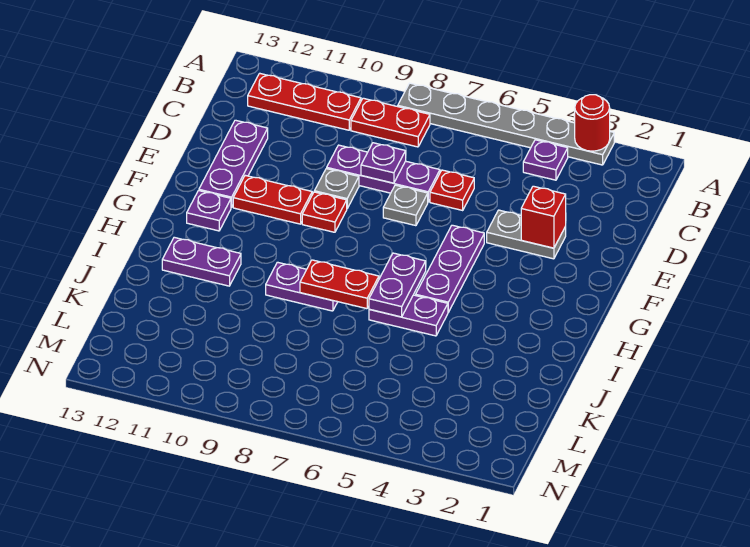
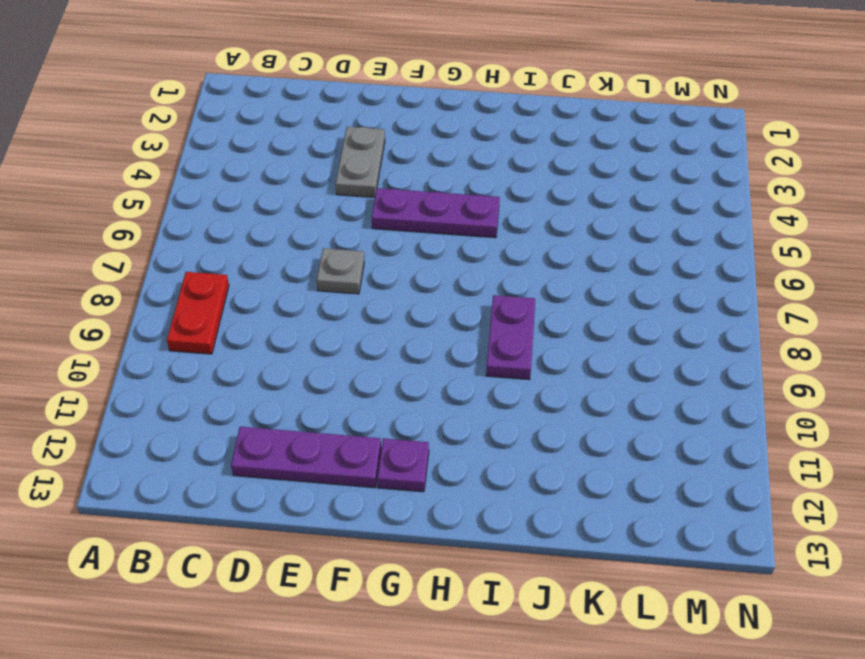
none -> grey 1x6 plate [398,83,614,165]
none -> purple 1x1 plate [523,140,568,180]
none -> red 1x3 plate [248,73,361,130]

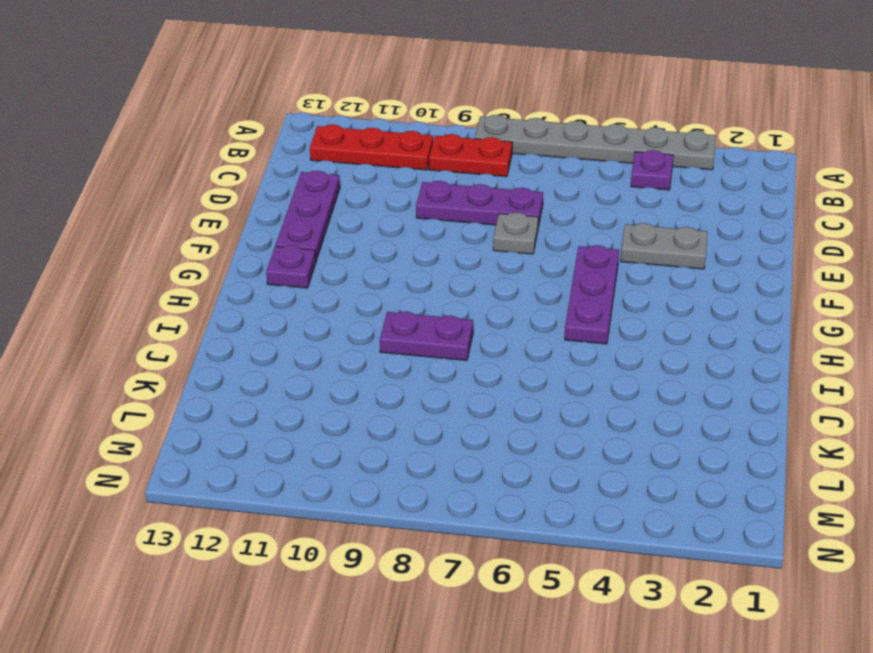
none -> red 1x1 plate [430,170,474,210]
none -> grey 1x1 plate [314,169,359,208]
none -> red 1x1 plate [302,192,347,232]

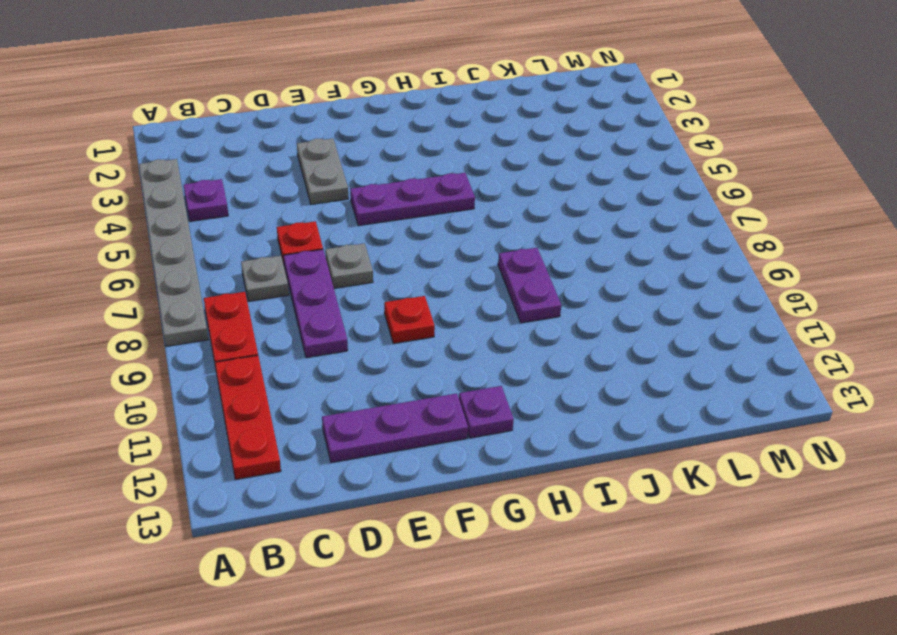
grey 1x1 plate [241,256,289,301] -> grey 1x1 plate moved to [314,169,359,208]
none -> red 1x2 plate [233,175,312,224]
none -> purple 1x2 plate [369,295,448,336]
none -> purple 1x2 plate [162,237,241,286]

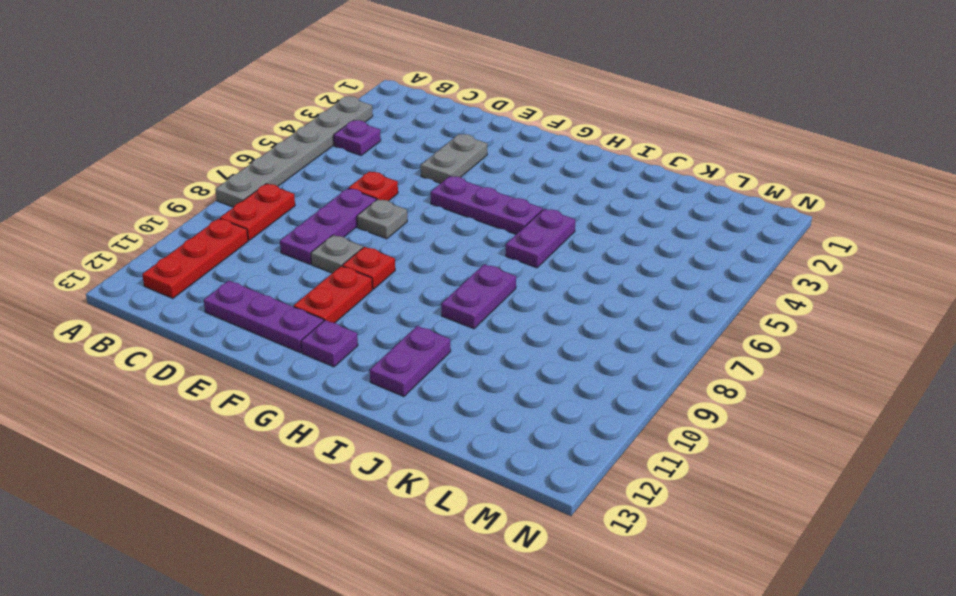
none -> red 1x1 round brick [575,95,610,151]
none -> purple 1x1 plate [361,143,406,183]
none -> red 1x1 brick [521,186,566,248]

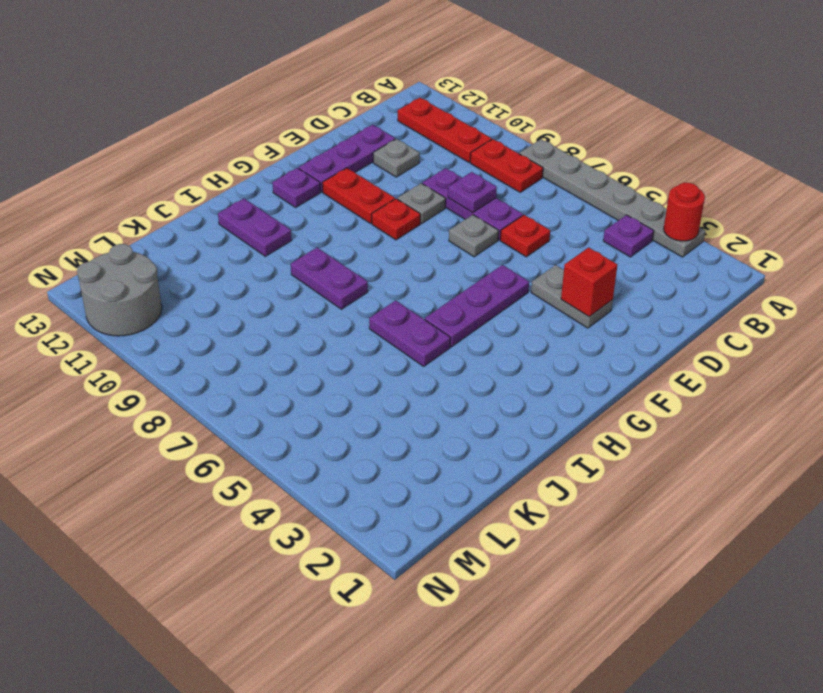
grey 1x1 plate [373,139,420,177] -> none
grey 2x2 round brick [77,244,162,336] -> none
none -> purple 1x2 plate [369,253,426,317]
none -> red 1x2 plate [300,260,379,309]

